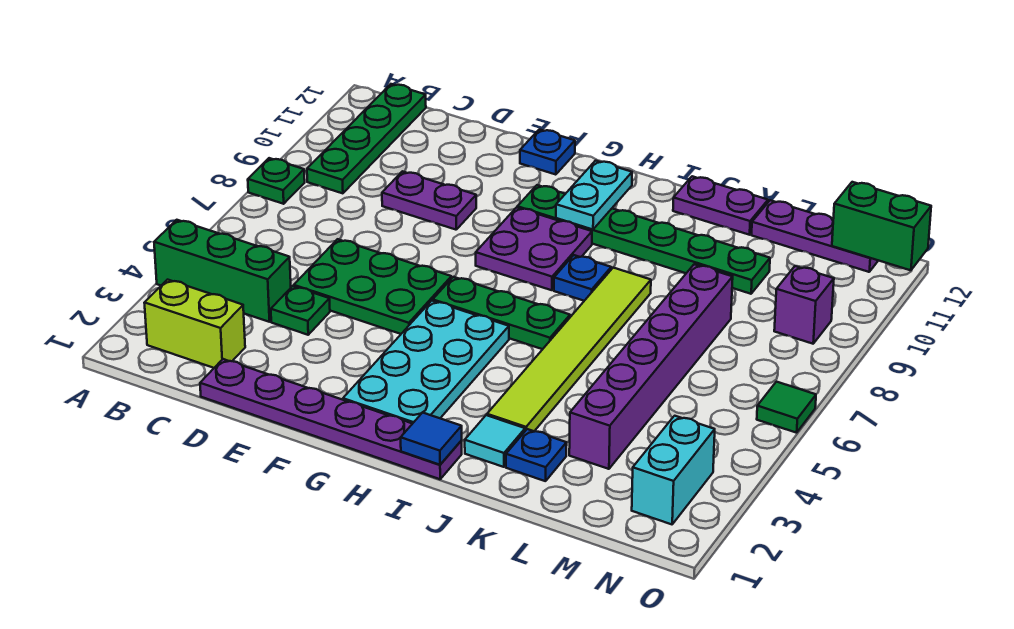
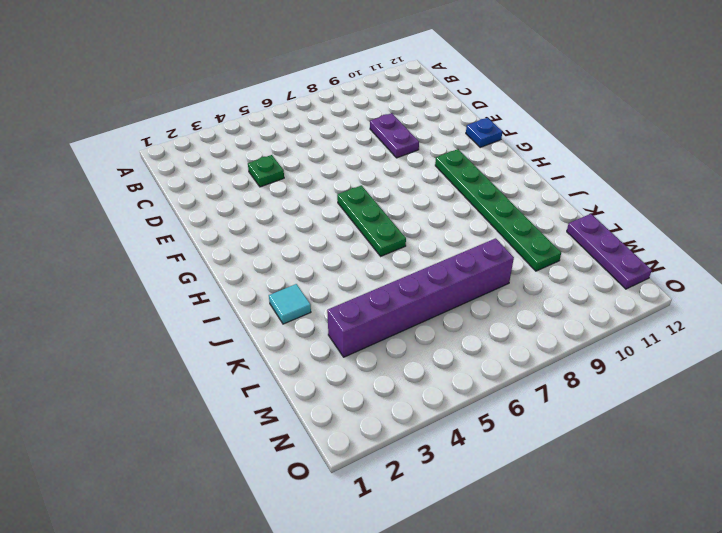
none -> green 1x3 brick [154,220,291,322]
none -> green 1x1 plate [248,158,305,204]
none -> lime 1x2 brick [145,280,245,368]

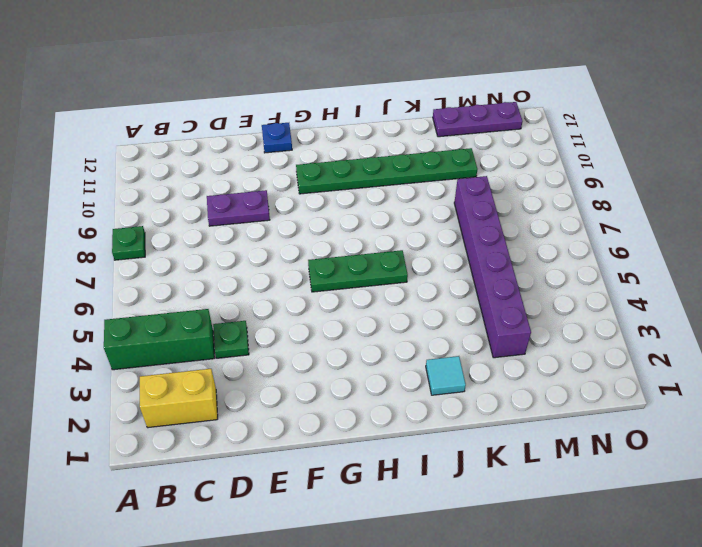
yellow 1x2 brick [140,369,218,428] -> lime 1x2 brick [145,280,245,368]
none -> green 1x4 plate [307,84,426,193]
none -> purple 1x6 plate [200,359,462,479]
none -> green 2x3 plate [294,239,451,334]

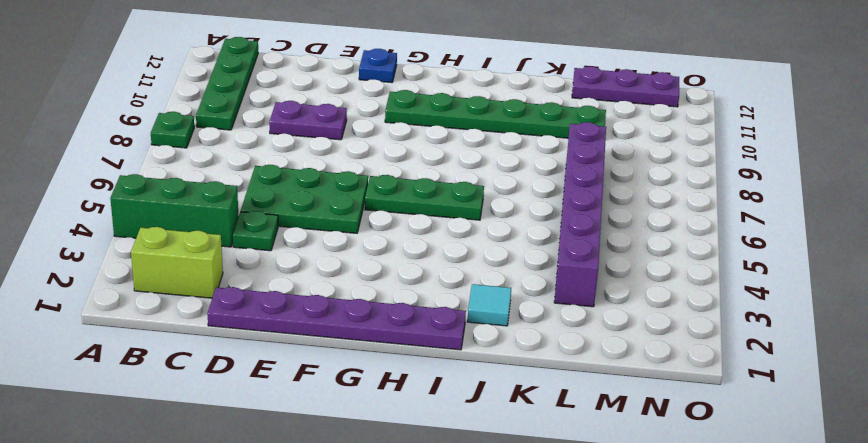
none -> cyan 2x4 plate [343,301,509,424]
none -> purple 2x2 plate [476,207,592,290]
none -> blue 1x1 plate [554,255,611,301]

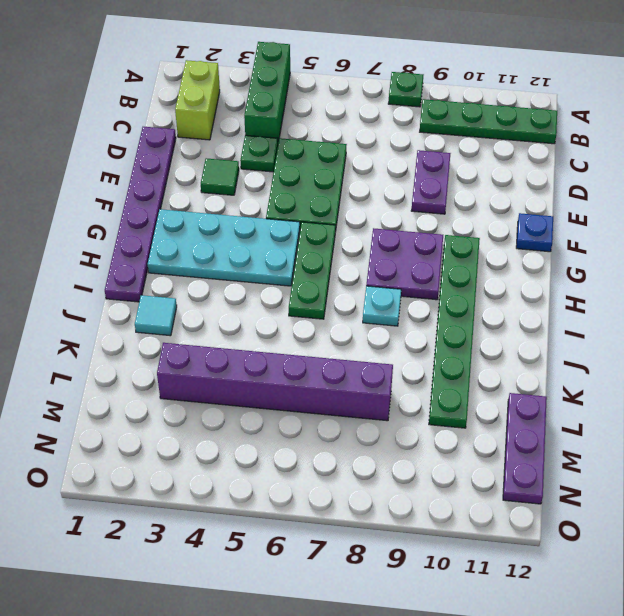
green 1x1 tile [201,158,239,195] -> green 1x1 tile moved to [757,382,816,433]
cyan 1x1 plate [363,286,401,326] -> blue 1x1 plate [554,255,611,301]
none -> lime 1x6 tile [487,268,651,431]
none -> purple 1x2 plate [673,176,768,235]
none -> blue 1x1 plate [506,429,567,481]

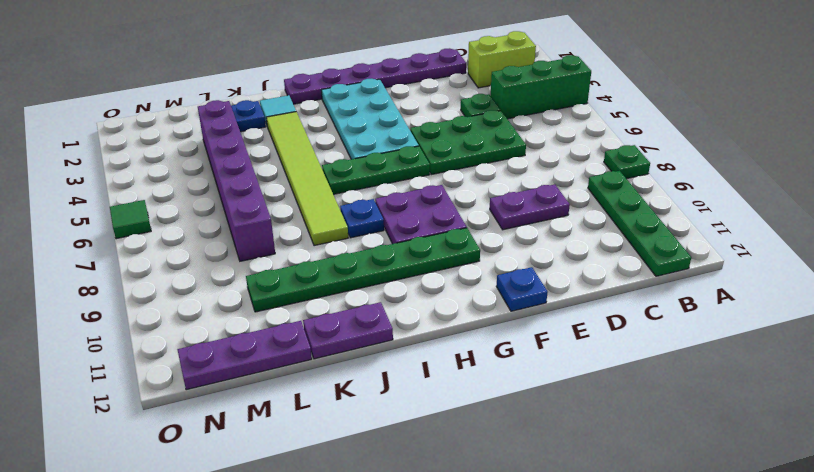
none -> cyan 1x2 brick [632,416,715,524]
none -> purple 1x1 brick [774,266,834,344]
none -> cyan 1x2 plate [556,161,632,230]

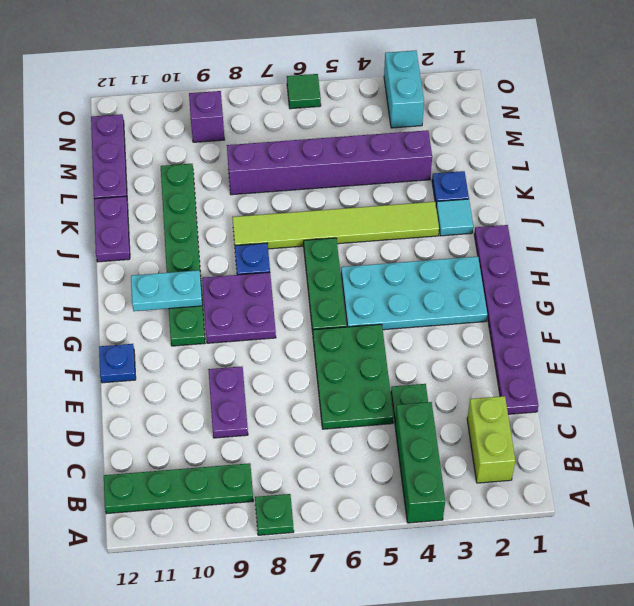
cyan 1x2 brick [384,50,424,128] -> cyan 1x2 brick turned to [632,416,715,524]
none -> blue 1x1 tile [401,412,462,465]
none -> green 1x2 brick [832,182,931,270]

